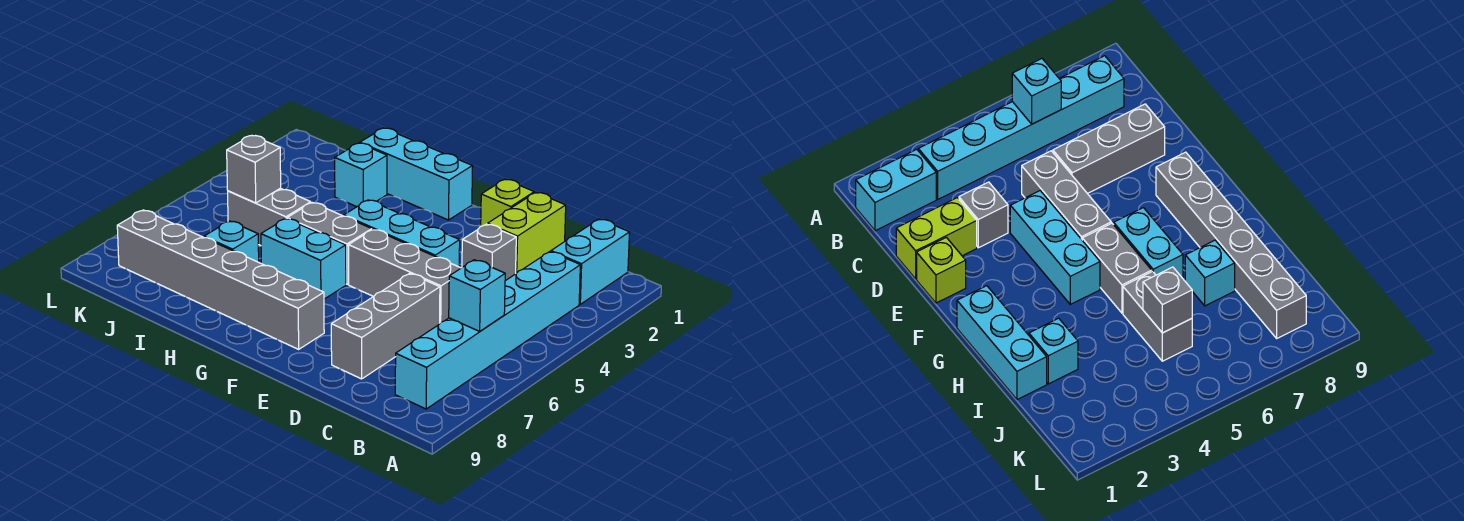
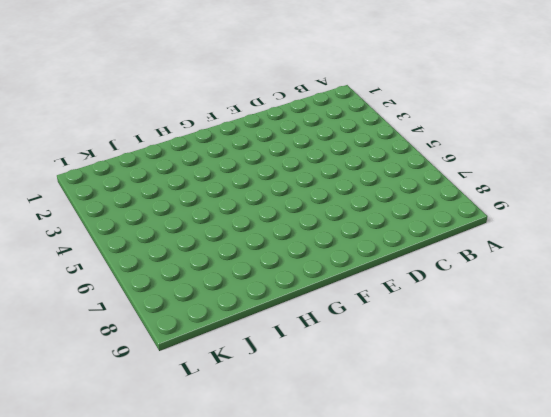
none -> cyan 1x2 brick [551,219,630,304]
none -> cyan 1x6 brick [395,252,580,409]
none -> lime 1x2 brick [488,192,566,273]

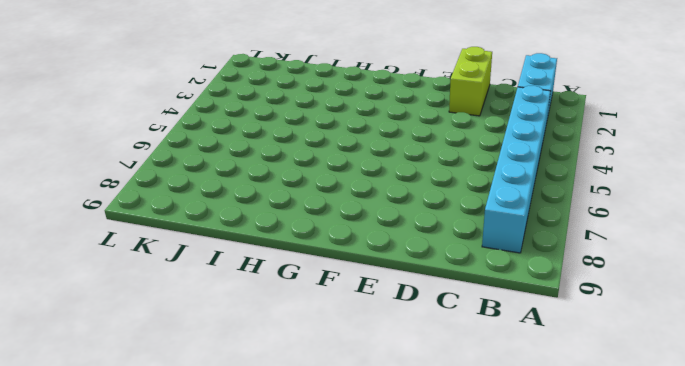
none -> grey 1x1 brick [462,224,516,281]
none -> grey 1x3 brick [348,229,461,323]
none -> grey 1x3 brick [331,273,440,379]

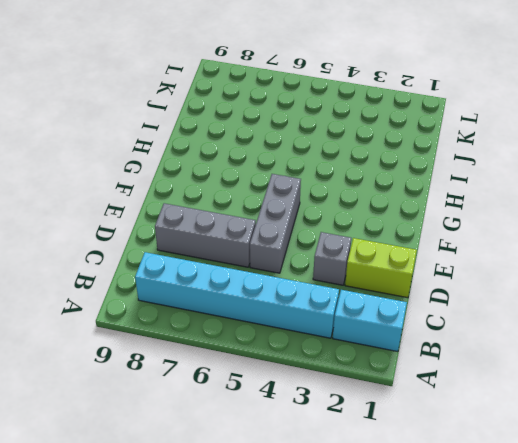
none -> lime 1x1 brick [481,179,534,226]
none -> cyan 1x3 brick [344,200,460,267]
none -> grey 1x6 brick [117,210,324,349]

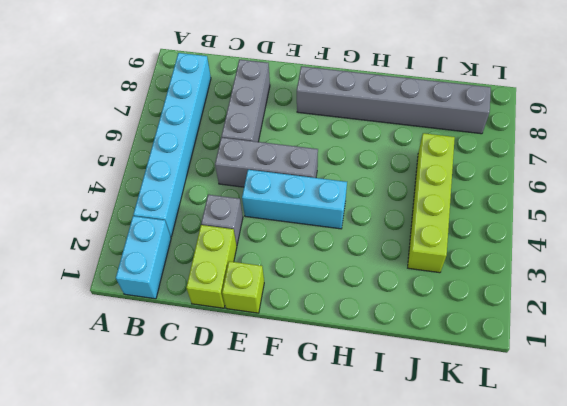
lime 1x4 brick [408,133,455,273] -> grey 1x2 brick [228,188,311,245]
none -> cyan 1x3 brick [360,128,473,220]
none -> grey 1x2 brick [287,202,372,284]
none -> cyan 1x2 brick [261,218,346,299]

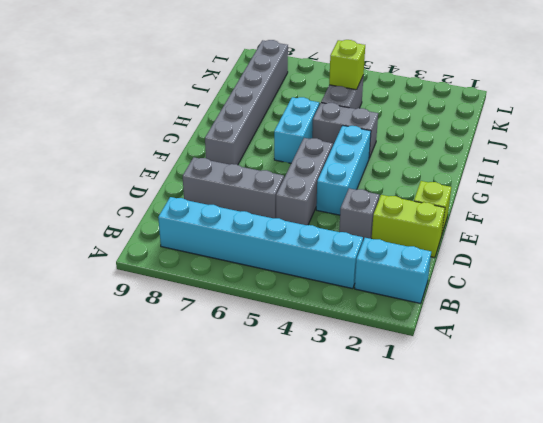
grey 1x2 brick [312,103,378,158] -> grey 1x2 brick turned to [287,202,372,284]
lime 1x1 brick [329,40,365,90] -> grey 1x1 brick [227,136,281,203]
none -> cyan 1x3 brick [360,128,473,220]
none -> cyan 1x1 brick [335,143,387,207]
none -> cyan 1x1 brick [204,221,259,262]

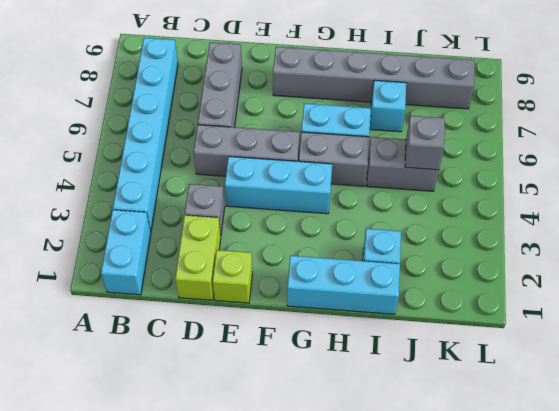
none -> cyan 1x1 brick [449,260,505,331]

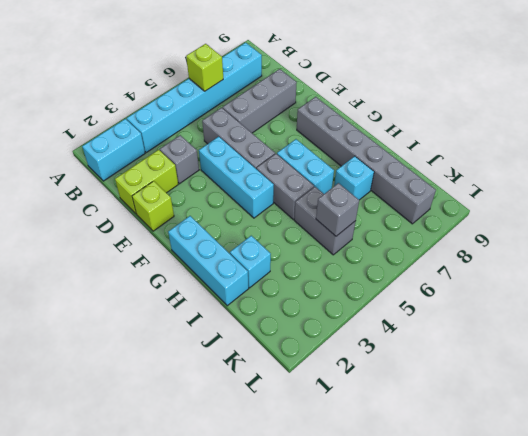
lime 1x1 brick [186,44,223,91] -> cyan 1x1 brick [449,260,505,331]

